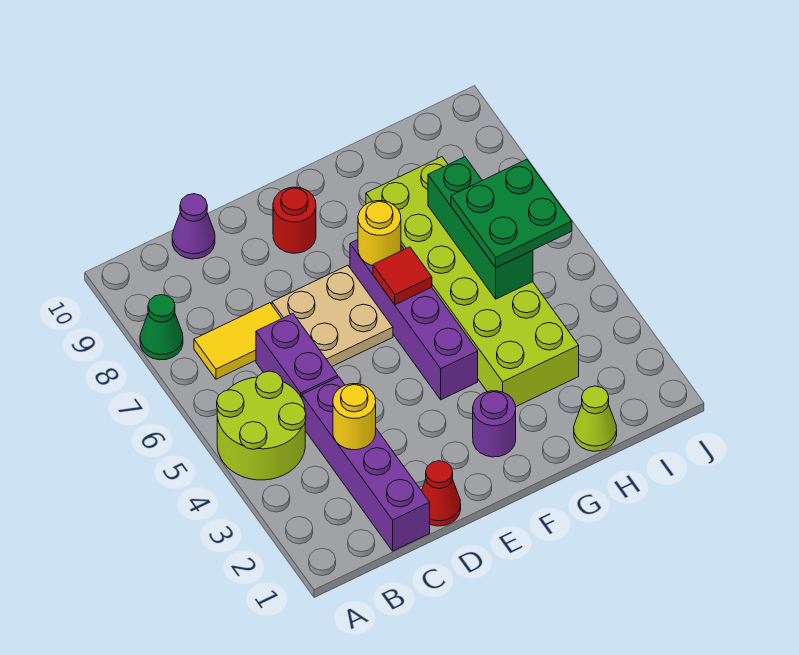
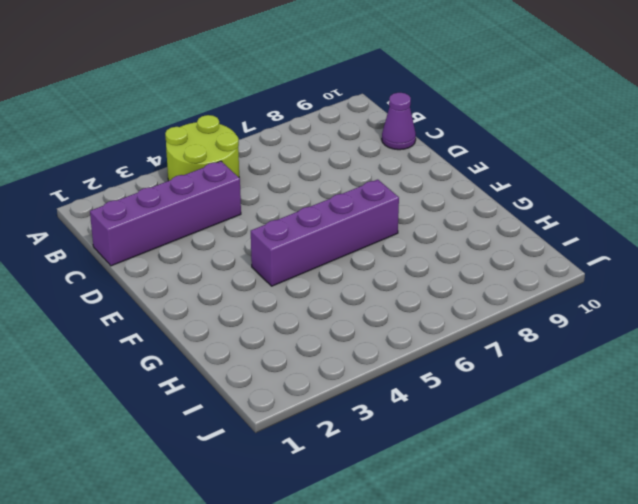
none -> green 1x1 cone [140,295,183,360]
none -> yellow 1x2 tile [194,303,282,379]
none -> purple 1x2 brick [256,314,338,398]

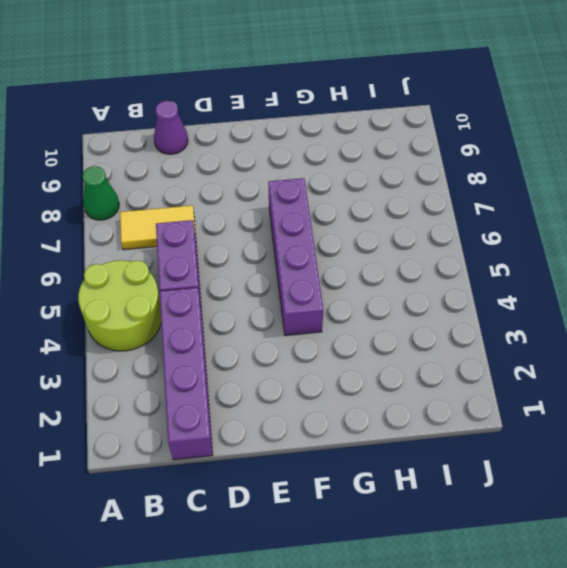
none -> red 1x1 cone [422,461,461,526]
none -> tan 2x2 plate [272,265,393,366]
none -> red 1x1 round brick [273,187,316,253]

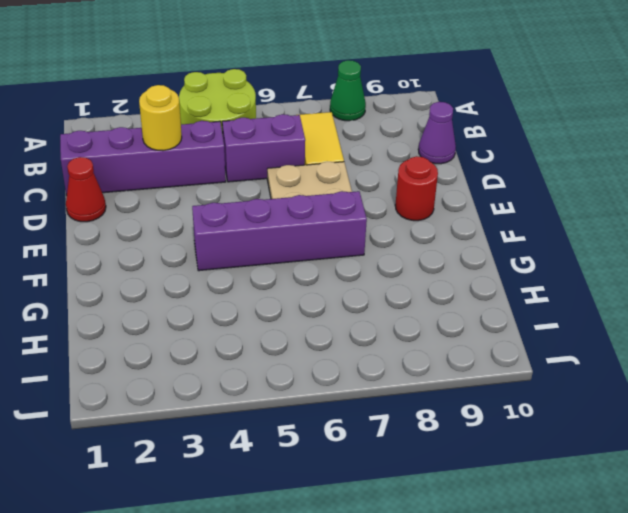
none -> purple 1x1 round brick [473,391,516,457]
none -> lime 2x6 brick [366,157,579,407]
none -> lime 1x1 cone [574,386,617,451]

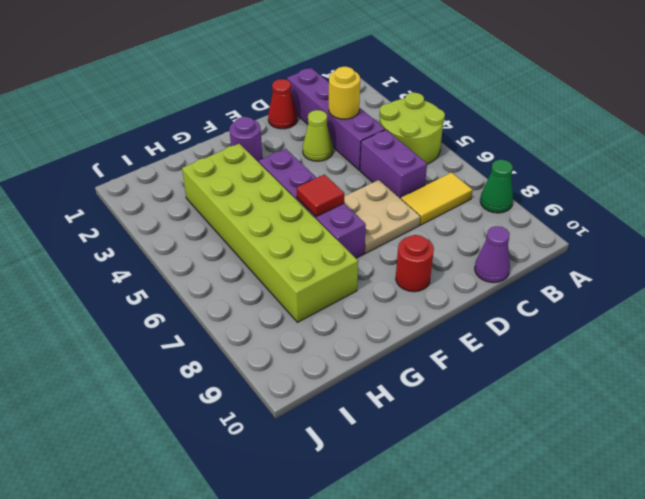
lime 1x1 cone [303,110,333,161] -> lime 1x1 cone moved to [574,386,617,451]
none -> yellow 1x1 round brick [358,201,401,266]
none -> green 1x3 brick [428,157,533,299]
none -> green 2x2 plate [451,159,572,268]

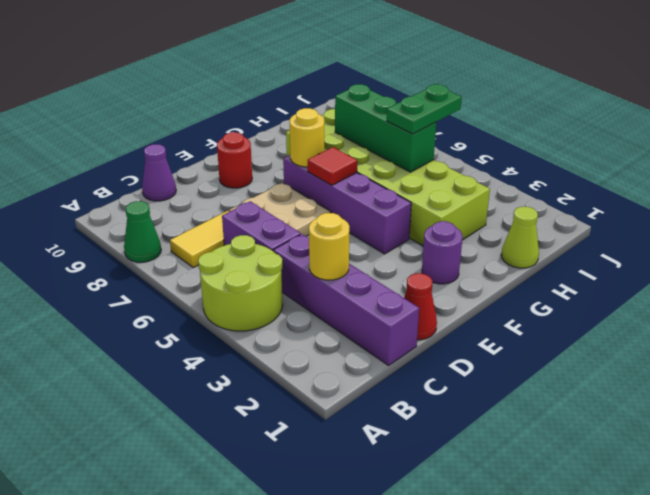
green 1x2 plate [387,84,462,134] -> green 2x2 plate [451,159,572,268]

